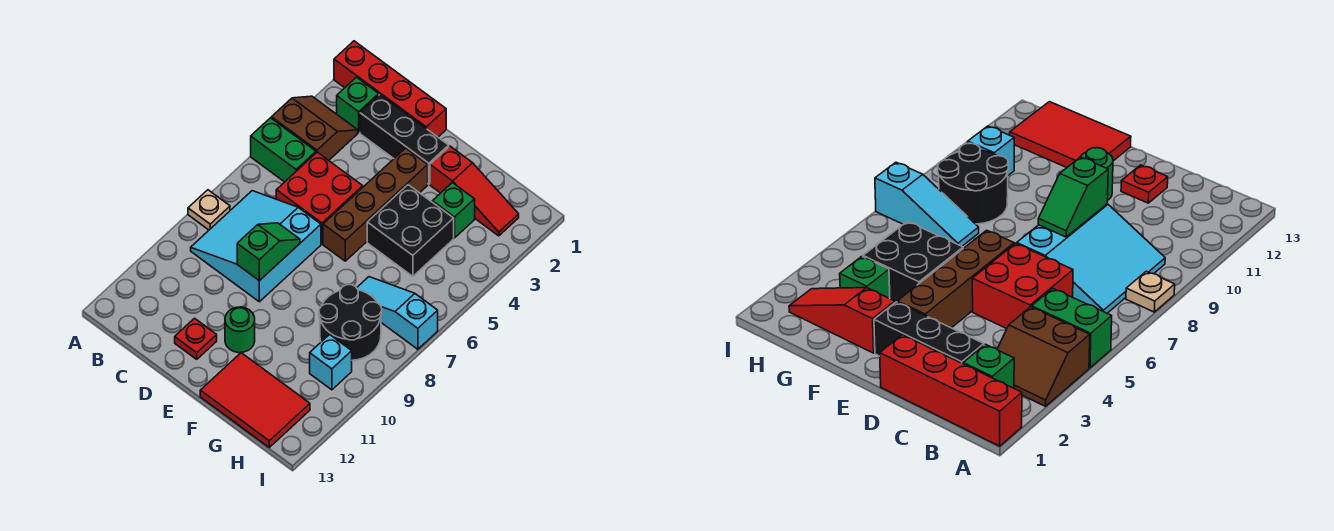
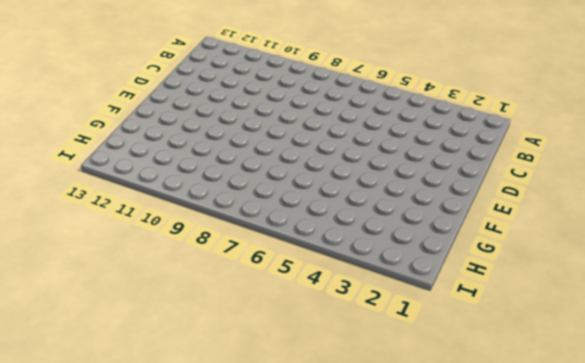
none -> red 1x4 brick [334,41,446,137]
none -> brown 2x2 slope [272,96,358,160]
none -> green 1x2 brick [251,118,316,182]

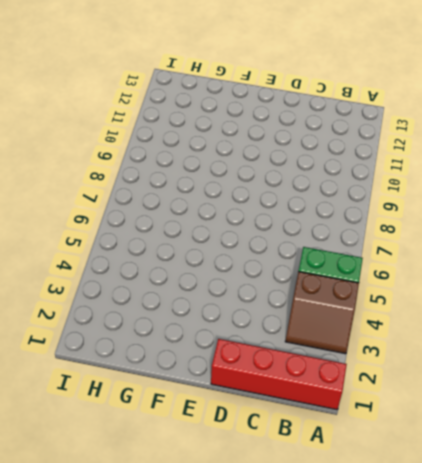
none -> tan 1x1 plate [188,190,230,230]
none -> green 1x1 brick [337,77,379,133]
none -> cyan 3x3 slope [191,191,321,302]

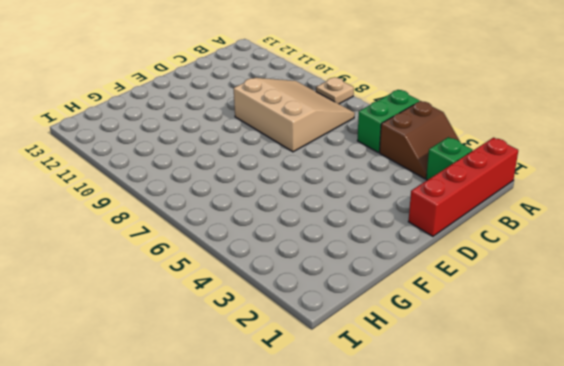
tan 3x3 slope [234,78,355,152] -> cyan 3x3 slope [191,191,321,302]
none -> black 1x3 brick [360,95,449,184]
none -> red 2x2 brick [276,152,363,244]
none -> red 1x1 plate [175,318,217,359]

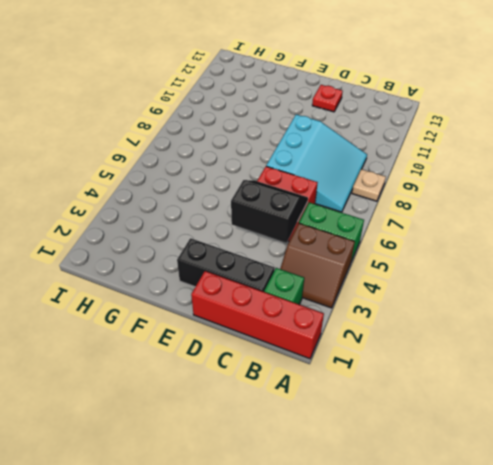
black 2x2 slope [231,180,308,243] -> none
none -> brown 1x4 brick [323,148,428,261]
none -> green 1x1 round brick [225,307,255,353]
none -> red 1x3 slope [430,146,519,236]

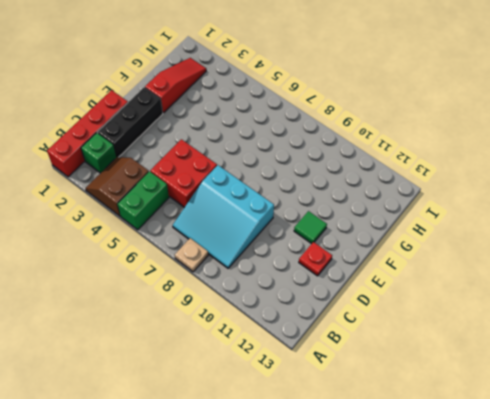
green 1x1 tile [294,211,327,244] -> green 1x1 round brick [225,307,255,353]
none -> brown 1x4 brick [323,148,428,261]
none -> black 2x2 brick [367,185,454,276]
none -> red 2x3 tile [200,353,310,447]

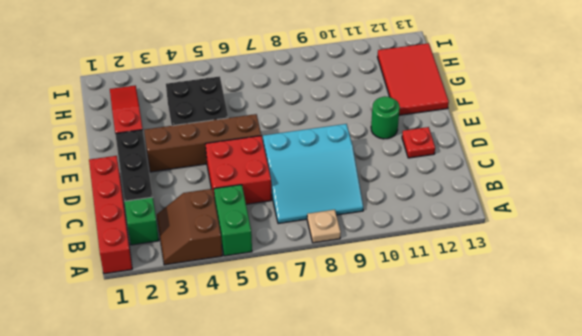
none -> green 1x1 brick [432,183,475,238]
none -> cyan 1x3 slope [357,277,438,349]
none -> black 2x2 round brick [319,285,382,360]

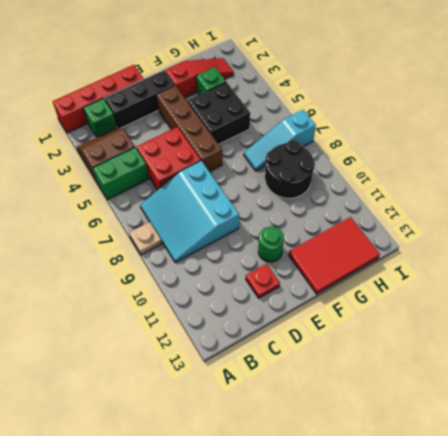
none -> cyan 1x1 brick [310,335,352,390]
none -> green 1x2 slope [237,223,300,281]

